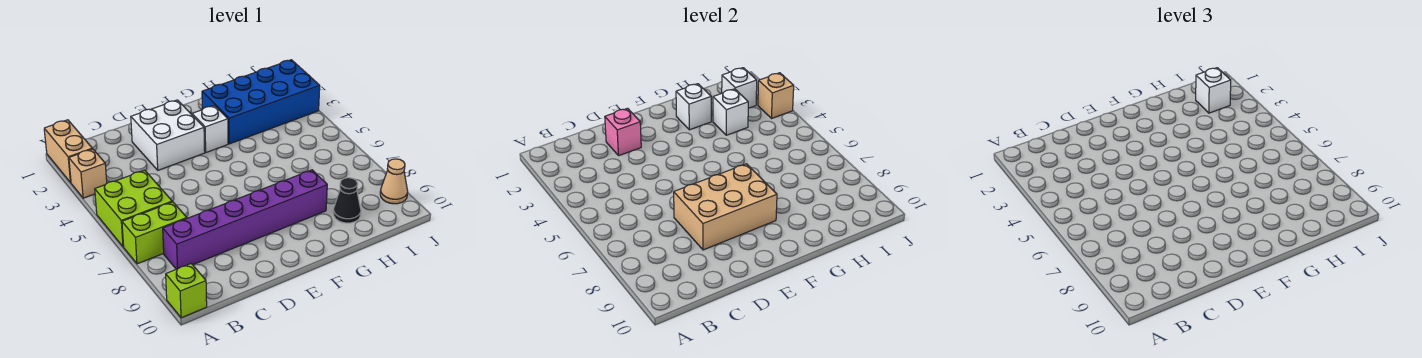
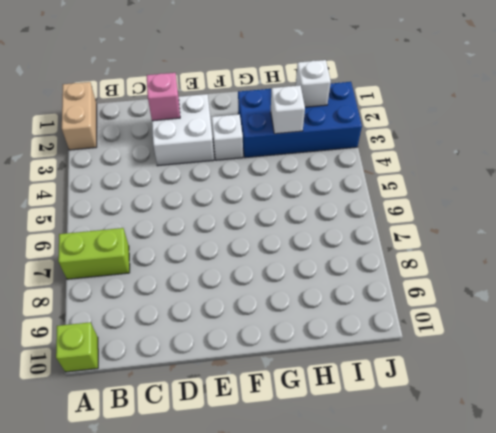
none -> tan 1x1 brick [69,149,107,198]
none -> lime 2x2 brick [95,170,172,247]
none -> purple 1x6 brick [163,170,327,269]

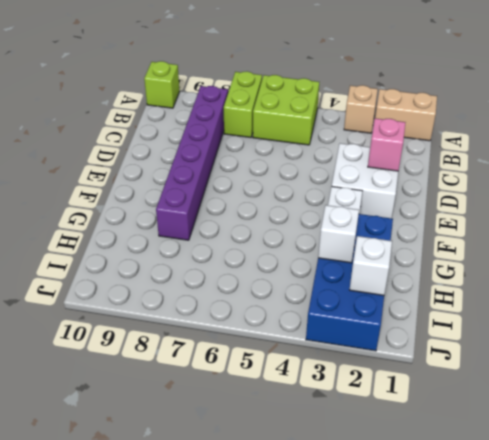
none -> black 1x1 cone [333,178,361,223]
none -> tan 1x1 cone [380,159,408,204]
none -> tan 2x3 brick [674,164,777,250]

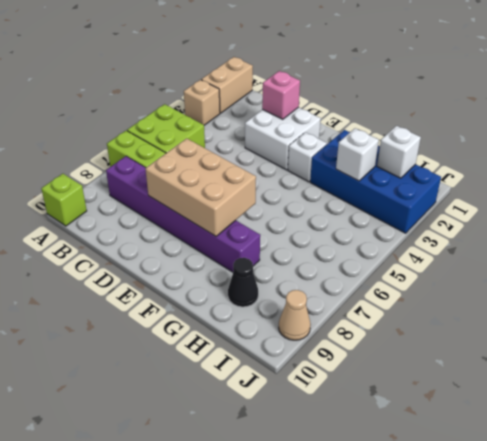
none -> white 1x1 brick [676,84,711,130]
none -> tan 1x1 brick [758,73,794,118]
none -> white 1x1 brick [1196,68,1231,113]

